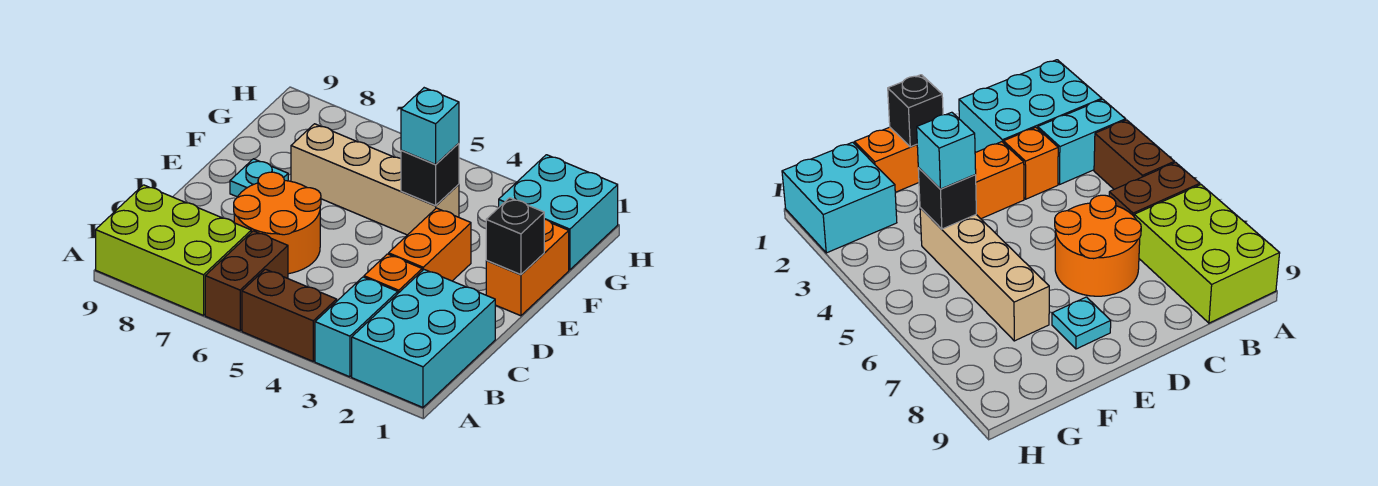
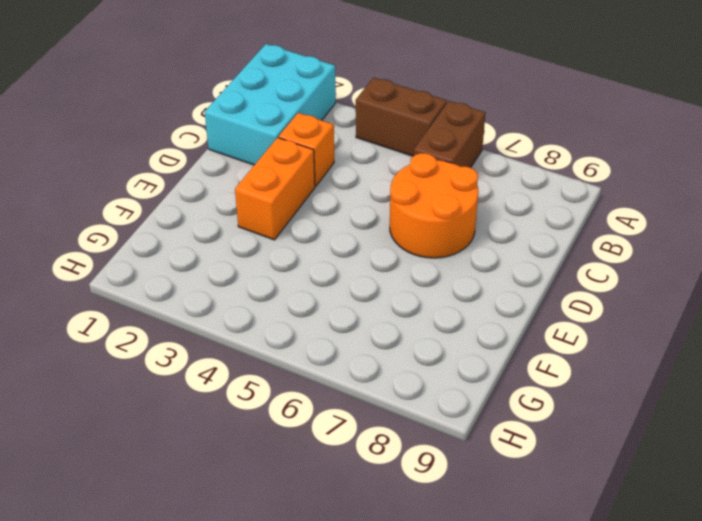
none -> cyan 1x2 brick [315,277,398,377]
none -> lime 2x3 brick [96,185,251,315]
none -> orange 1x2 brick [486,219,569,316]

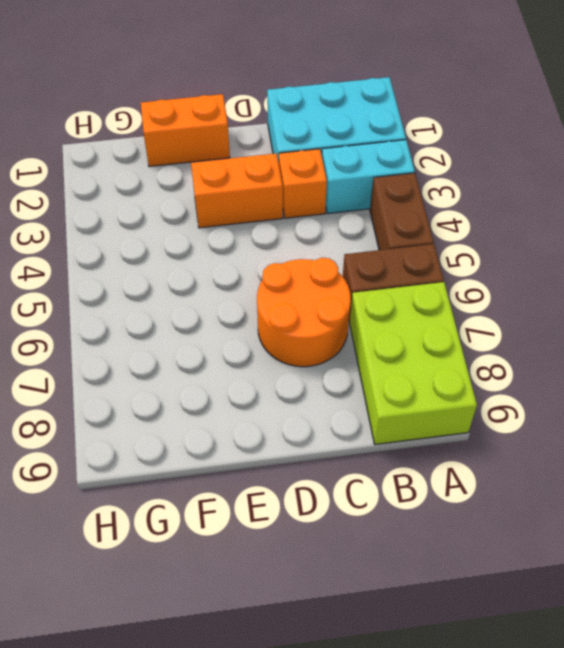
none -> cyan 1x1 plate [230,159,288,197]
none -> tan 1x4 brick [291,124,459,235]
none -> cyan 2x2 brick [499,155,618,270]

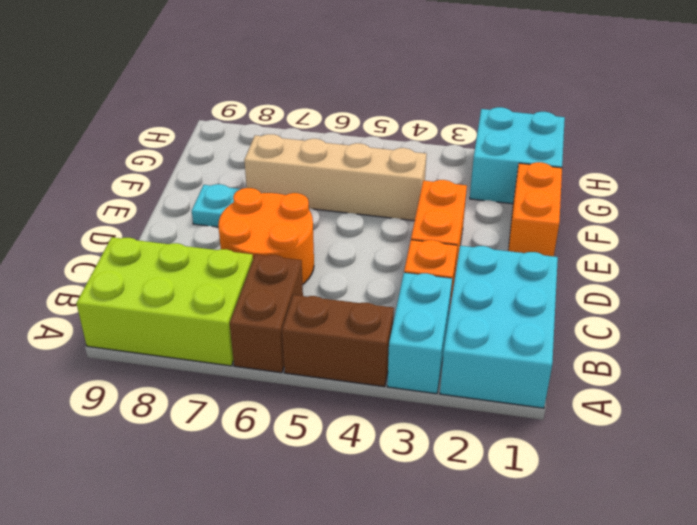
none -> black 1x1 brick [486,198,544,275]
none -> black 1x1 brick [401,143,459,206]
none -> cyan 1x1 brick [401,88,459,165]

